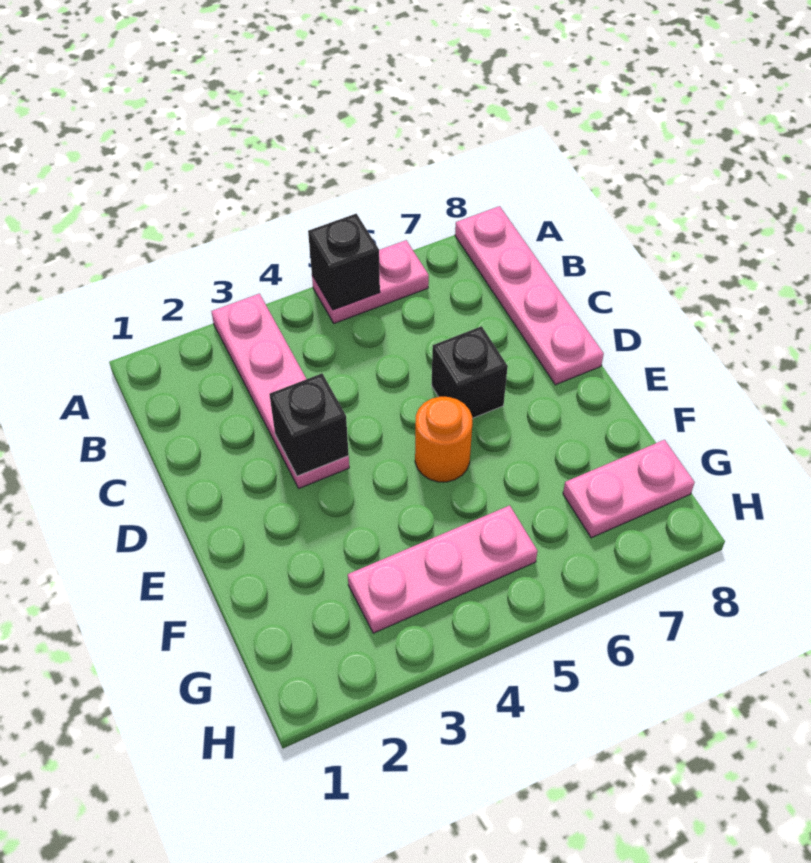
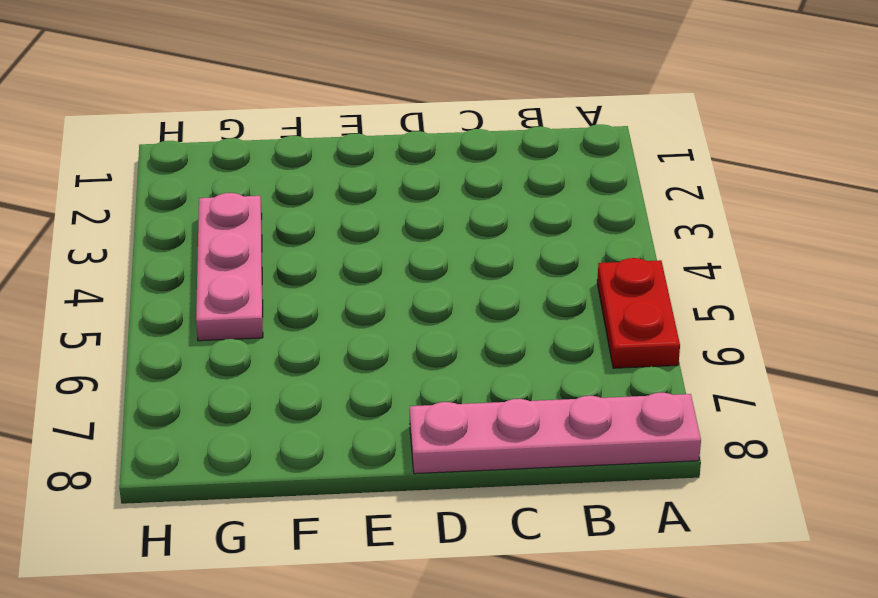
red 1x2 plate [597,258,680,368] -> pink 1x2 plate [312,240,429,323]
none -> pink 1x4 plate [211,294,349,488]
none -> black 1x1 brick [432,326,508,418]

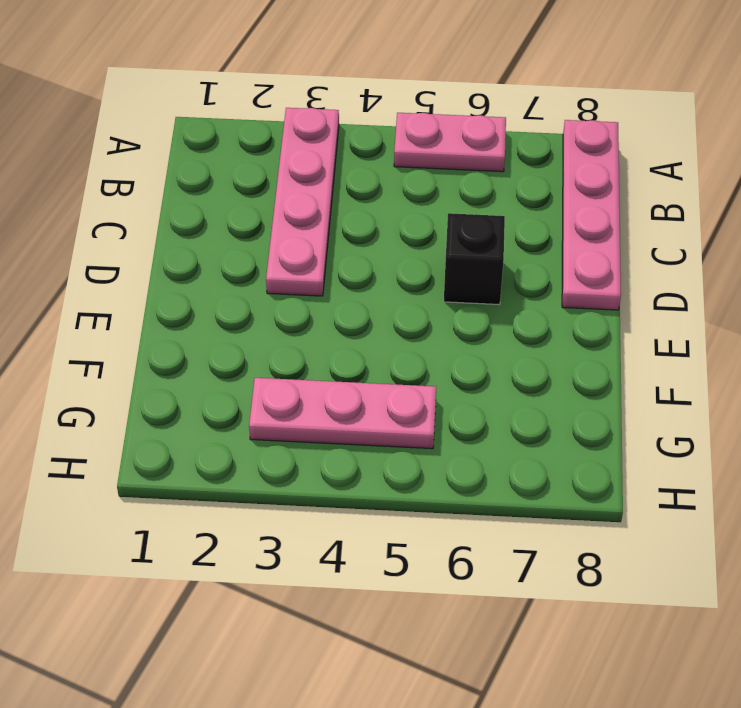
none -> orange 1x1 round brick [415,397,472,482]
none -> pink 1x2 plate [563,440,695,538]

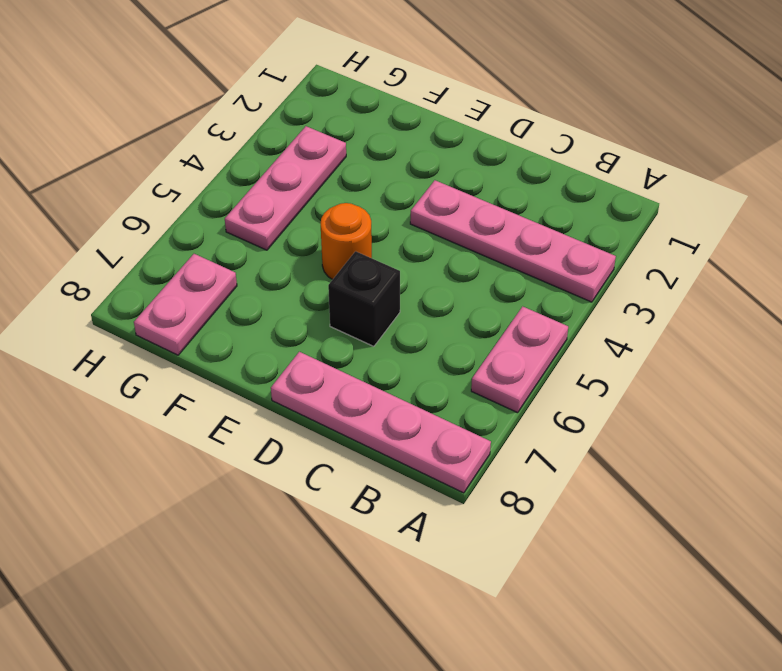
none -> black 1x1 brick [308,214,380,310]
none -> black 1x1 brick [270,374,349,476]

